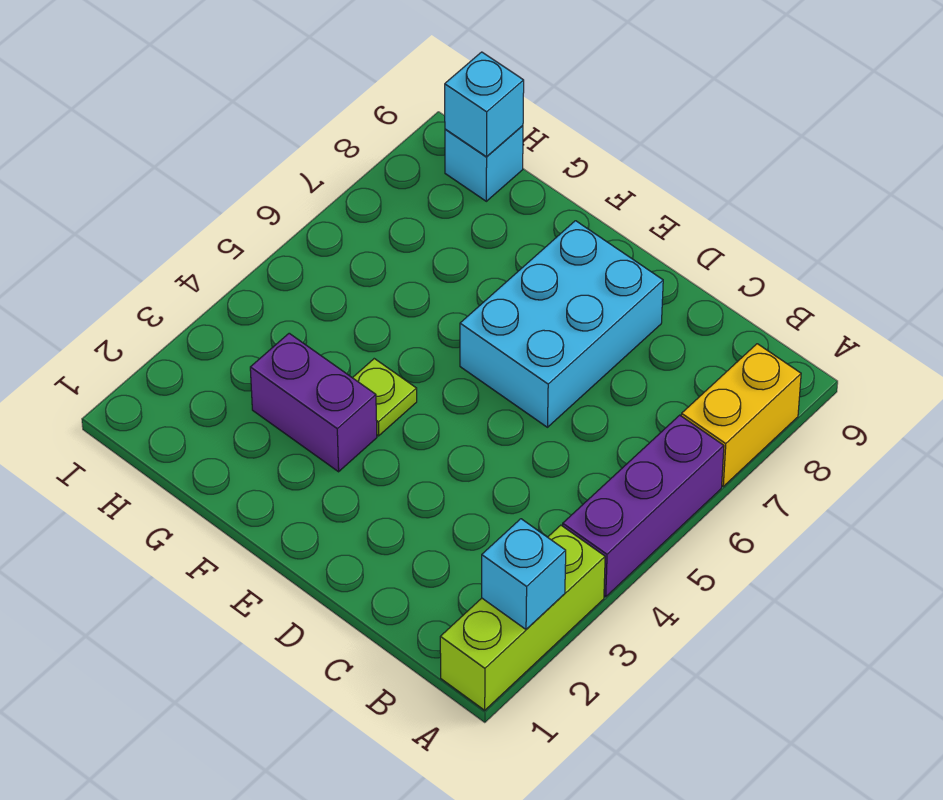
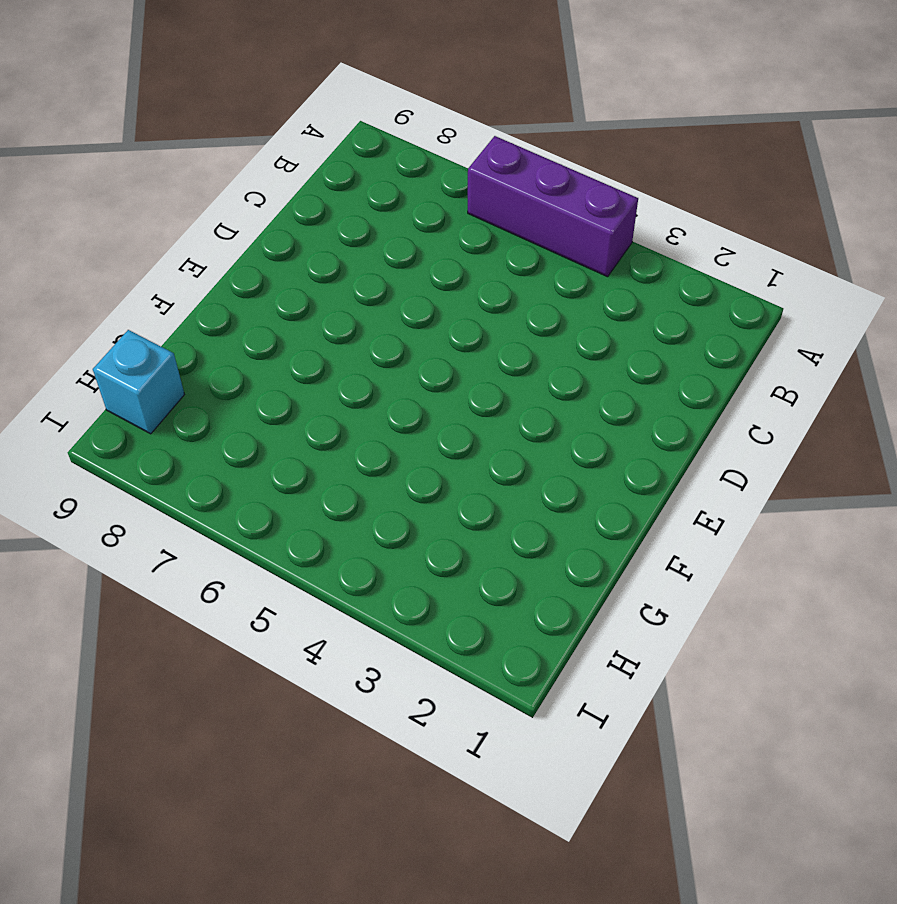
none -> lime 1x3 brick [440,525,605,710]
none -> yellow 1x2 brick [681,344,801,486]

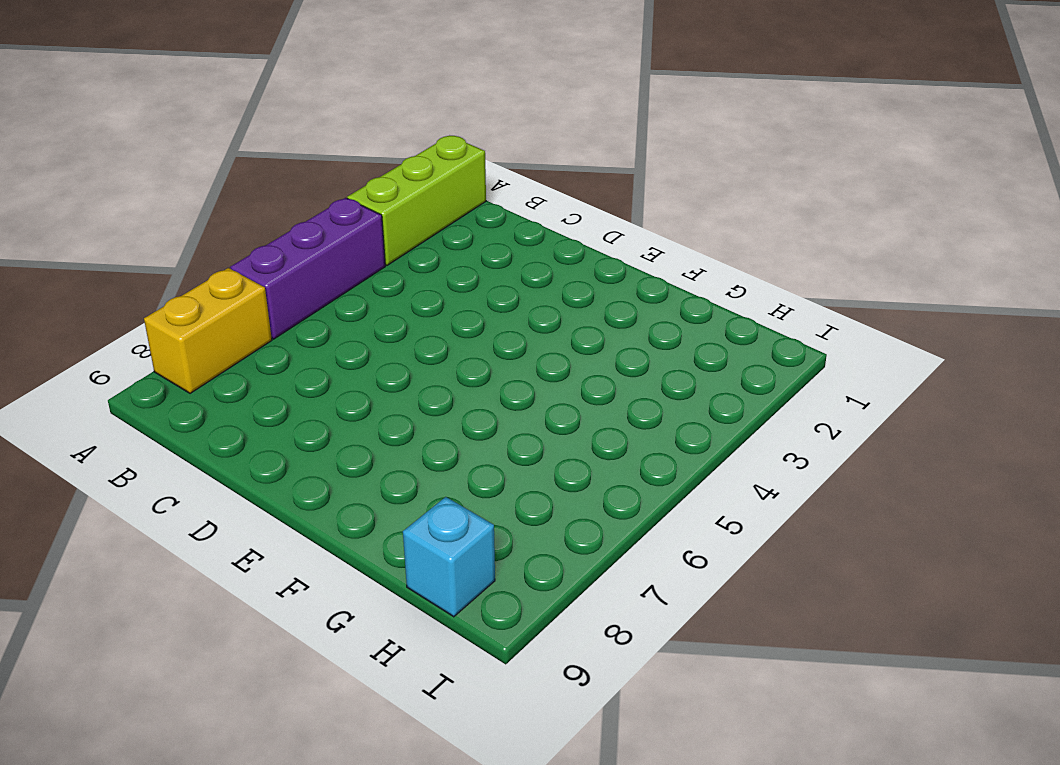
none -> cyan 2x3 brick [460,221,663,427]
none -> purple 1x2 brick [250,333,377,472]

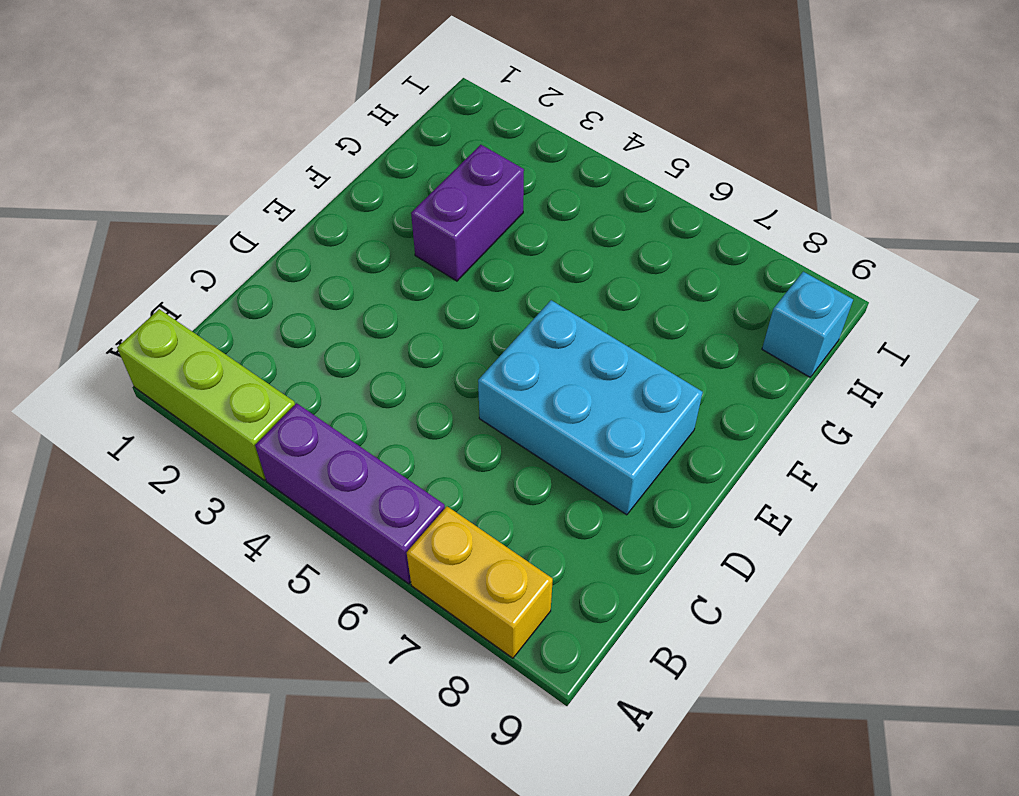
none -> lime 1x1 plate [353,359,417,436]
none -> cyan 1x1 brick [482,519,566,629]

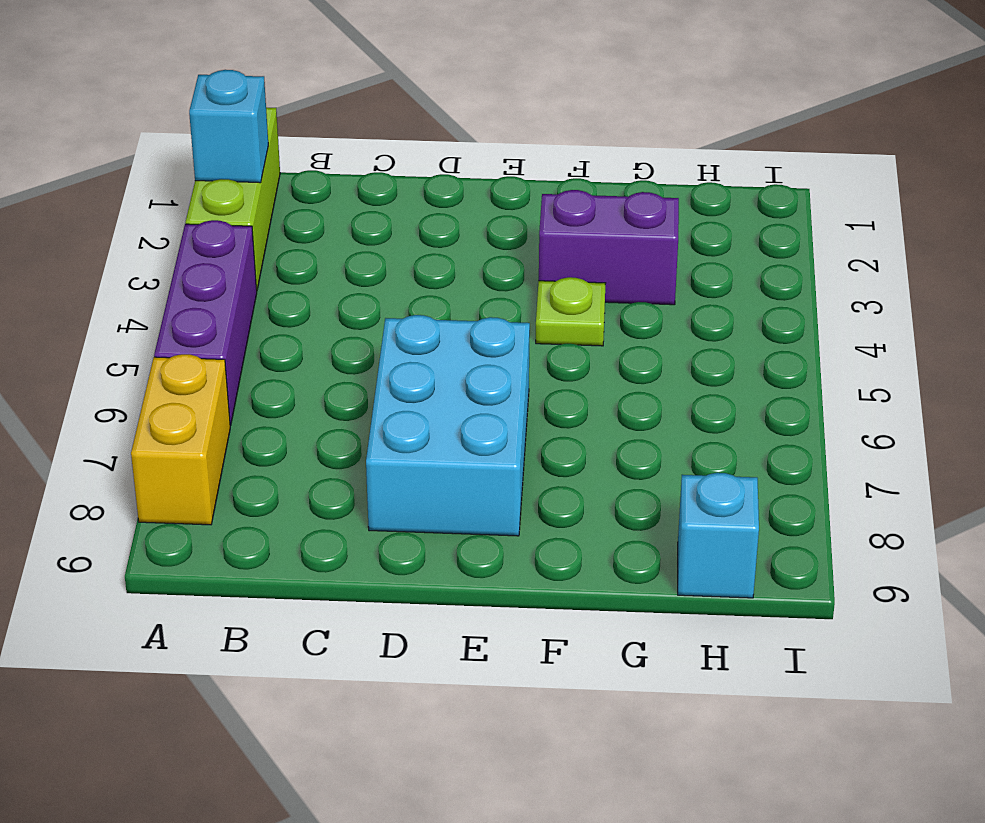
none -> cyan 1x1 brick [445,52,524,157]

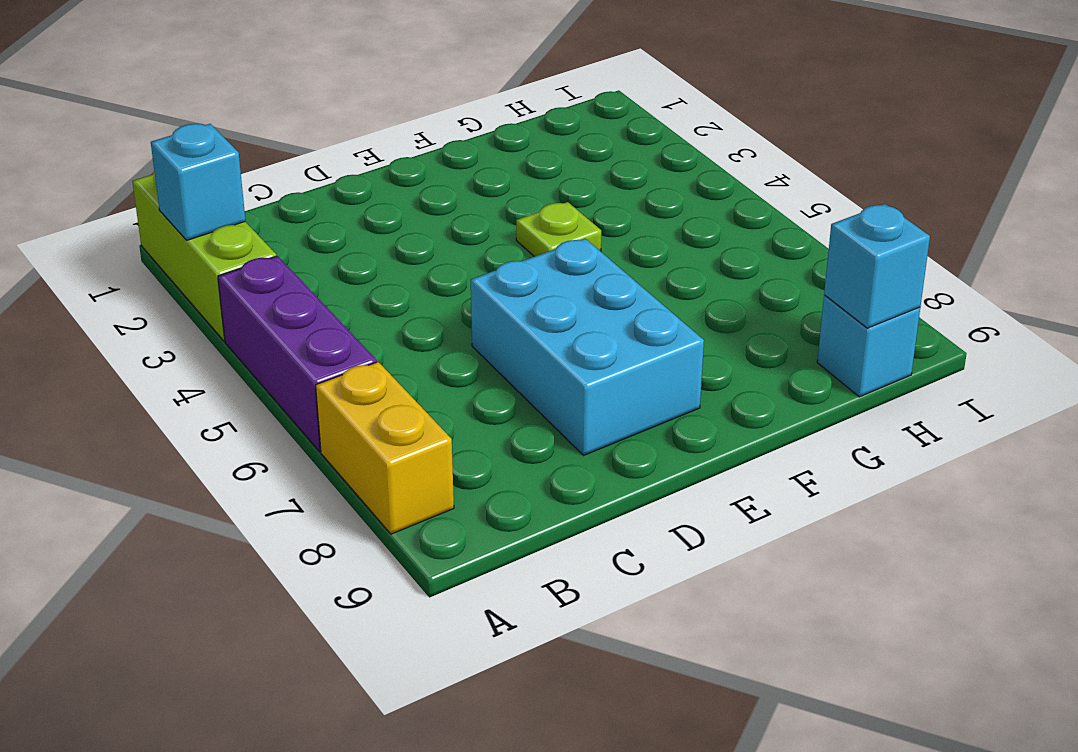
none -> purple 1x2 brick [250,333,377,472]

